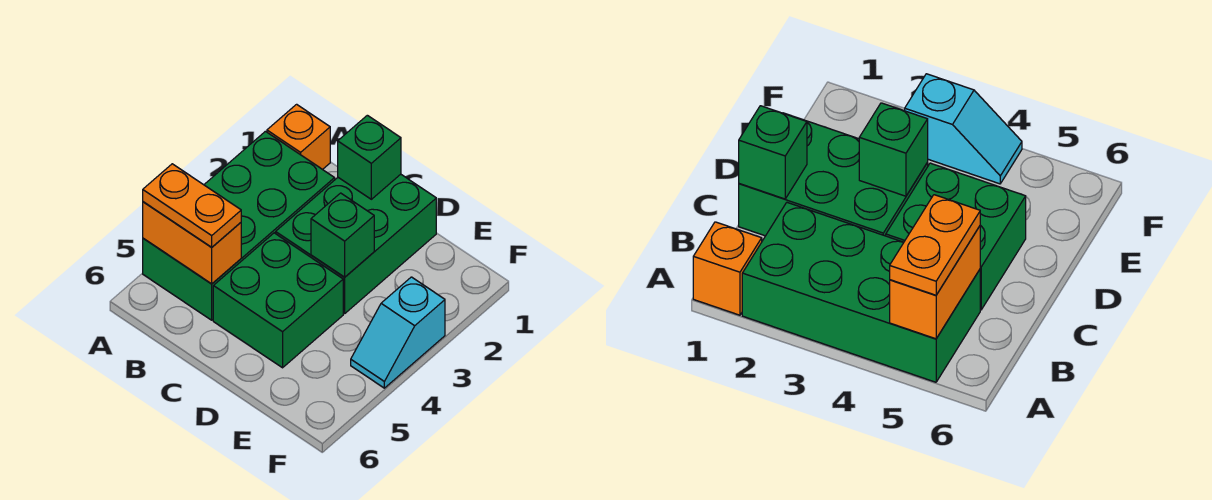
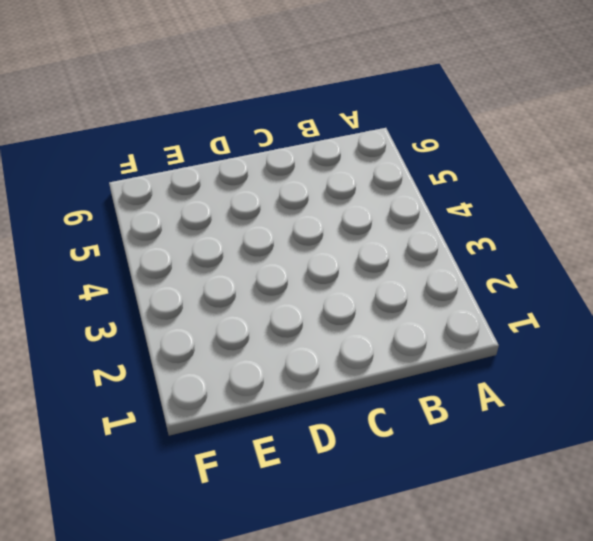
none -> orange 1x1 brick [267,104,330,170]
none -> green 2x4 brick [143,131,335,320]

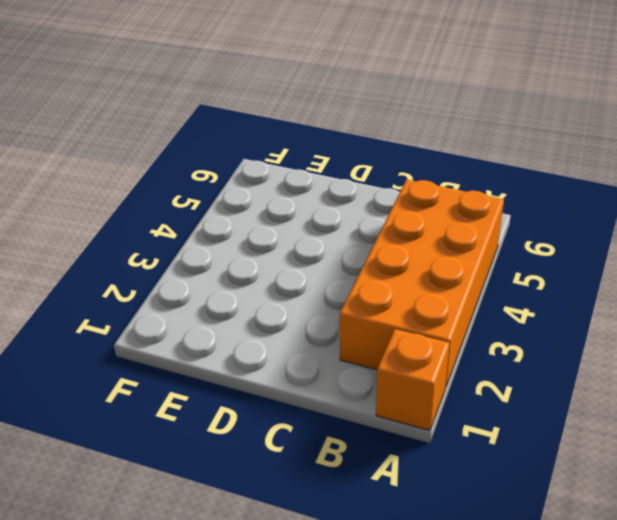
orange 2x4 brick [340,179,504,388] -> green 2x4 brick [143,131,335,320]
none -> green 2x3 brick [276,174,436,314]
none -> green 2x2 brick [213,233,343,368]

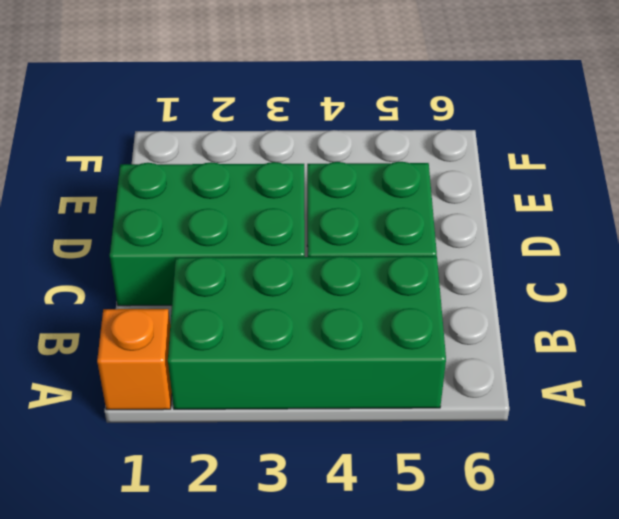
none -> cyan 1x2 slope [351,277,445,388]
none -> orange 1x2 brick [143,202,241,284]

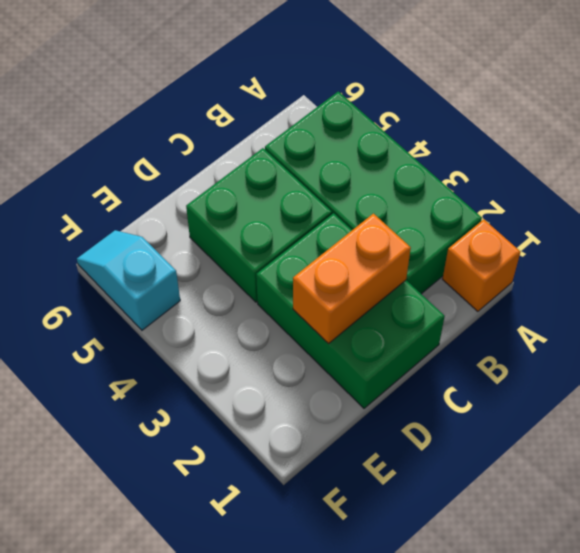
orange 1x2 brick [293,214,411,344] -> orange 1x2 brick moved to [143,202,241,284]
cyan 1x2 slope [77,230,180,330] -> cyan 1x2 slope moved to [351,277,445,388]
none -> green 1x1 brick [338,115,401,199]
none -> green 1x1 brick [311,193,374,277]

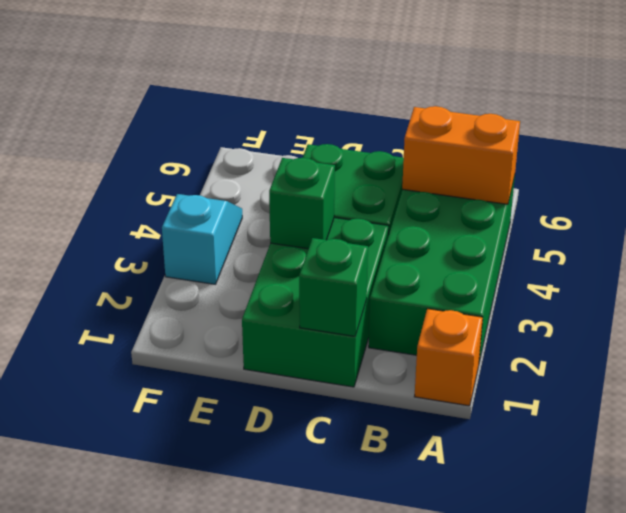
none -> orange 1x2 plate [143,164,241,247]

